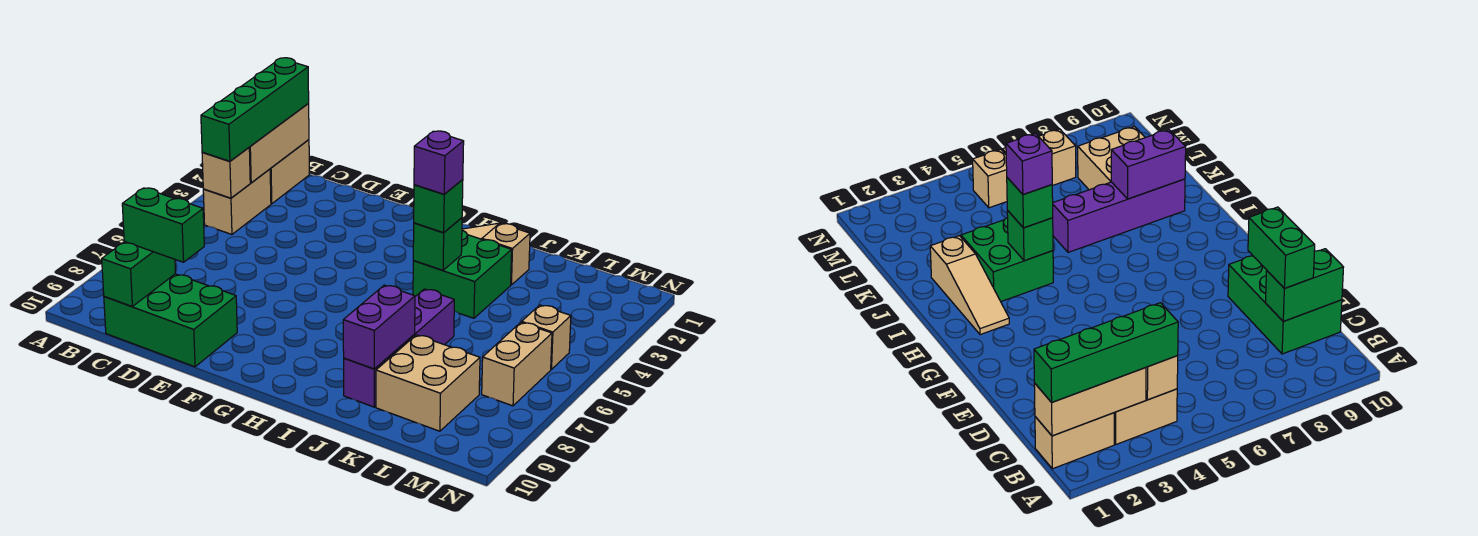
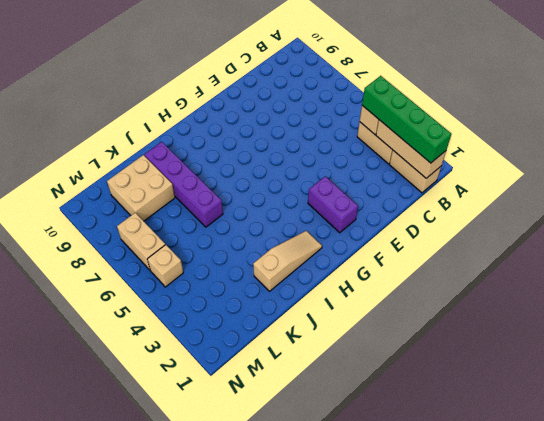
purple 1x2 brick [308,176,358,233] -> purple 1x2 brick moved to [343,285,415,369]
none -> green 2x3 brick [104,274,237,367]
none -> green 2x2 brick [413,230,512,318]
none -> green 1x2 brick [102,242,175,306]

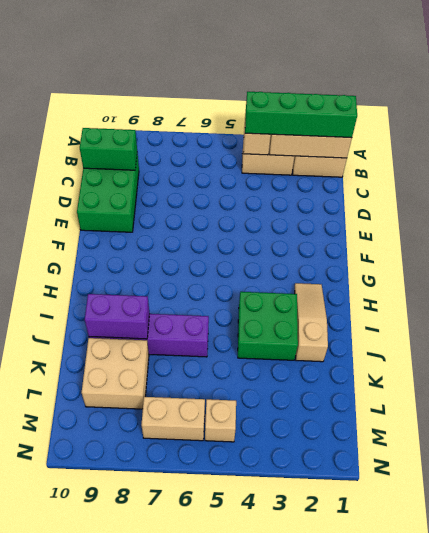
none -> green 1x1 brick [413,218,462,270]
none -> green 1x2 brick [122,188,204,262]
none -> green 1x1 brick [414,179,463,233]

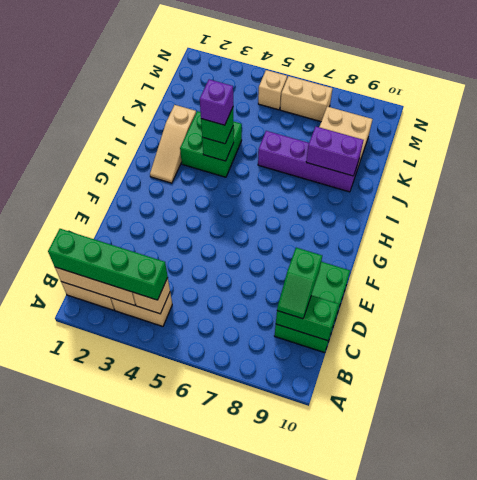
green 1x2 slope [277,248,322,319] -> green 1x2 brick [122,188,204,262]

